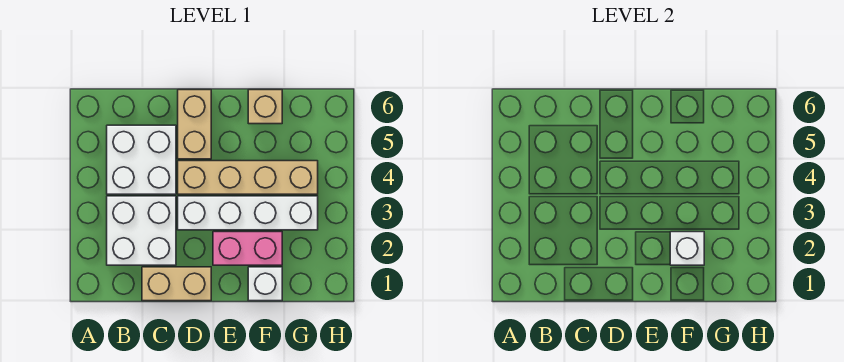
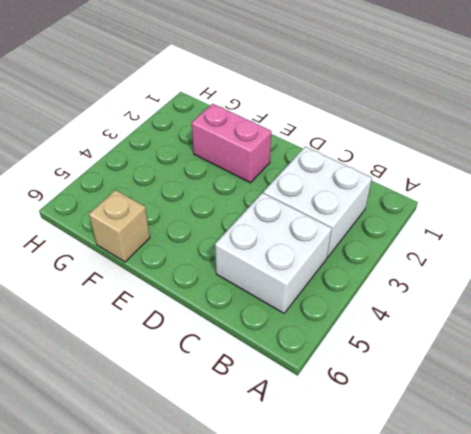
none -> tan 1x2 brick [142,267,211,301]
none -> white 1x4 brick [178,196,318,230]

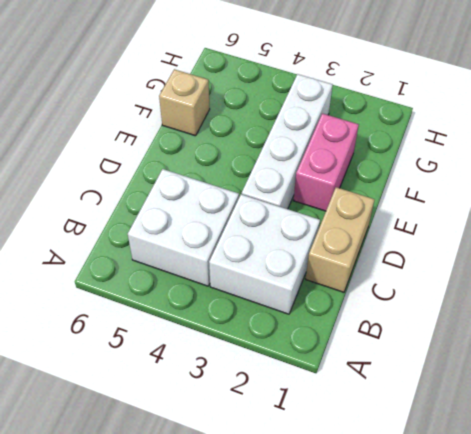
none -> tan 1x4 brick [178,161,318,194]
none -> tan 1x2 brick [178,90,211,159]

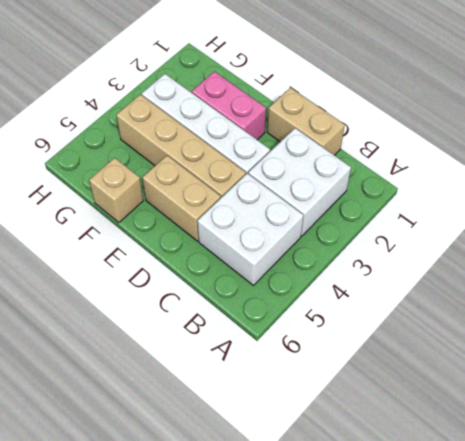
tan 1x2 brick [142,155,221,241] -> tan 1x2 brick turned to [178,90,211,159]
none -> white 1x1 brick [248,267,282,301]
none -> white 1x1 brick [670,232,704,265]

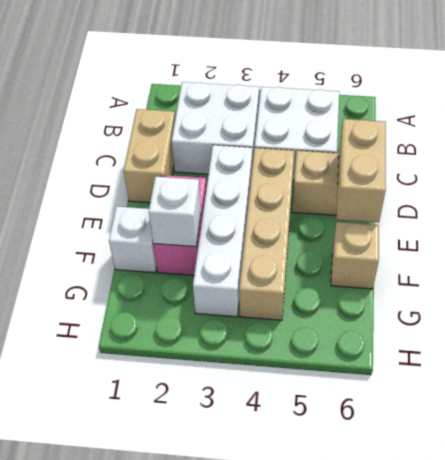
tan 1x2 brick [336,119,386,223] -> none

